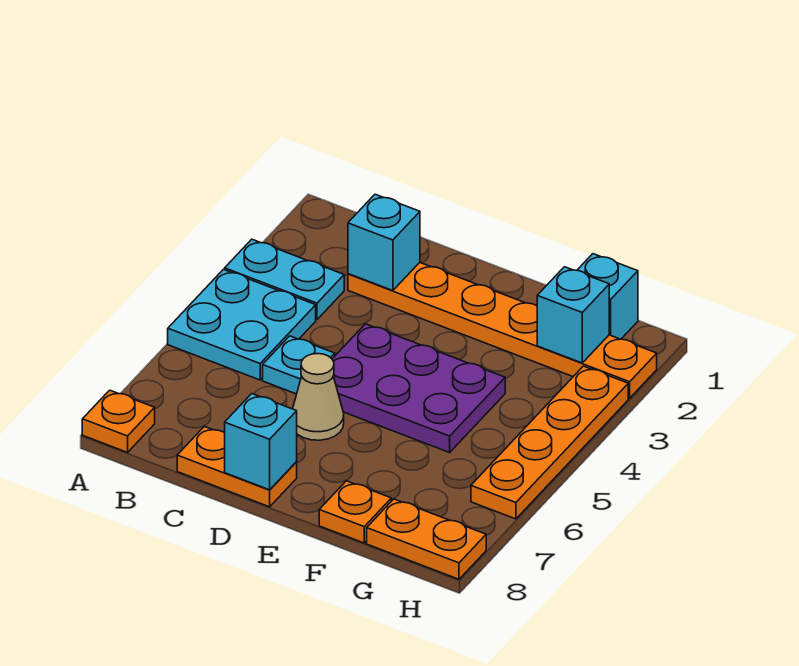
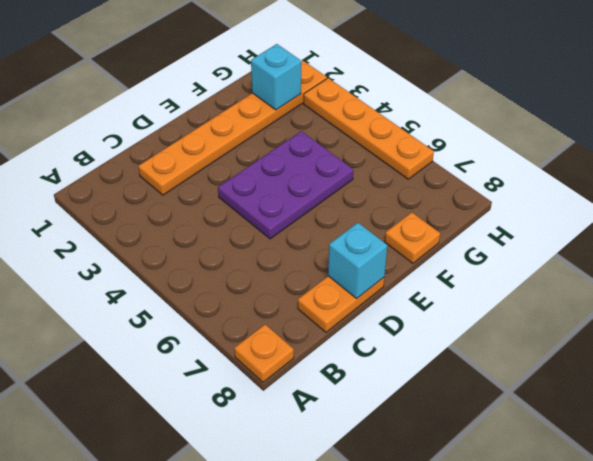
none -> cyan 1x2 plate [225,239,344,320]
none -> cyan 2x2 plate [168,270,316,380]
none -> cyan 1x1 plate [263,336,335,394]

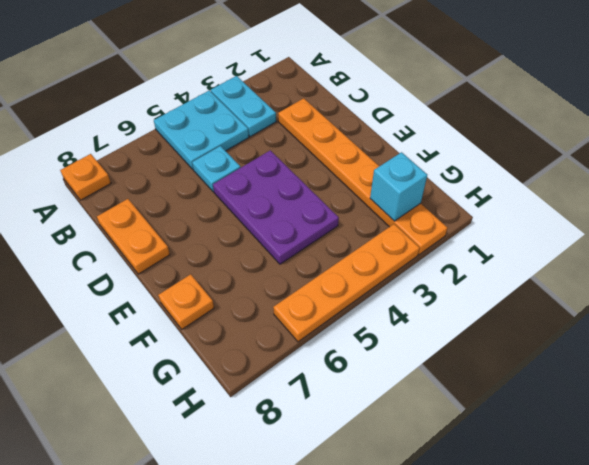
none -> tan 1x1 cone [293,354,344,440]
none -> cyan 1x1 brick [577,254,638,339]
none -> orange 1x2 plate [367,499,486,579]

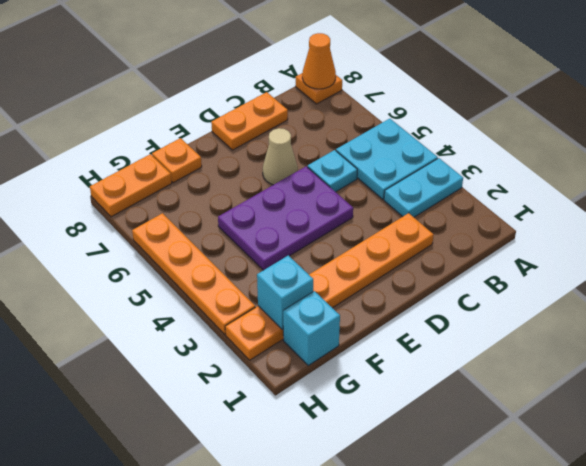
orange 1x1 cone [302,33,336,89] -> none
none -> cyan 1x1 brick [348,194,420,291]
none -> cyan 1x1 brick [225,394,297,490]

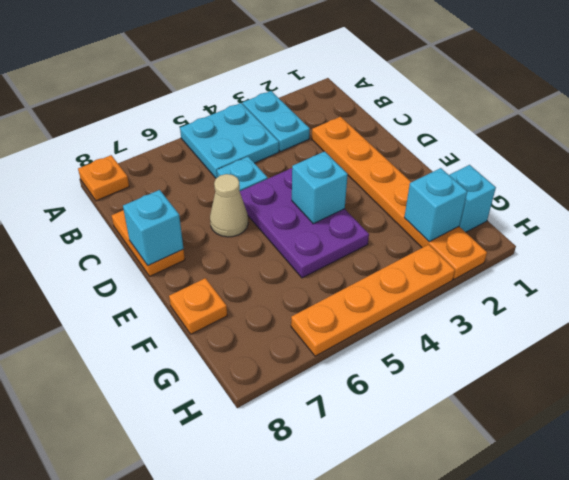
cyan 1x1 brick [292,151,348,224] -> cyan 1x1 brick moved to [348,194,420,291]
none -> orange 1x2 plate [367,499,486,579]

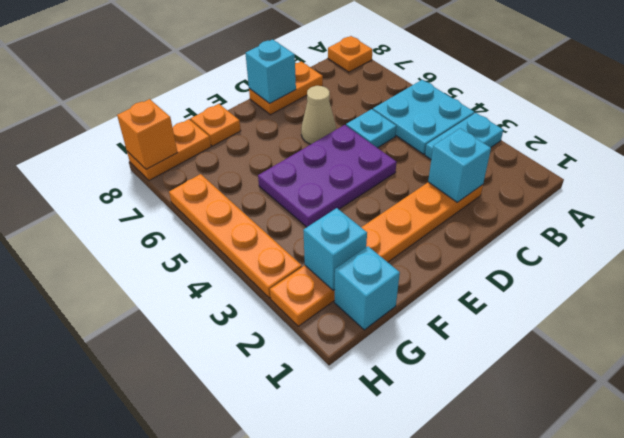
orange 1x1 brick [117,99,177,169] -> none

